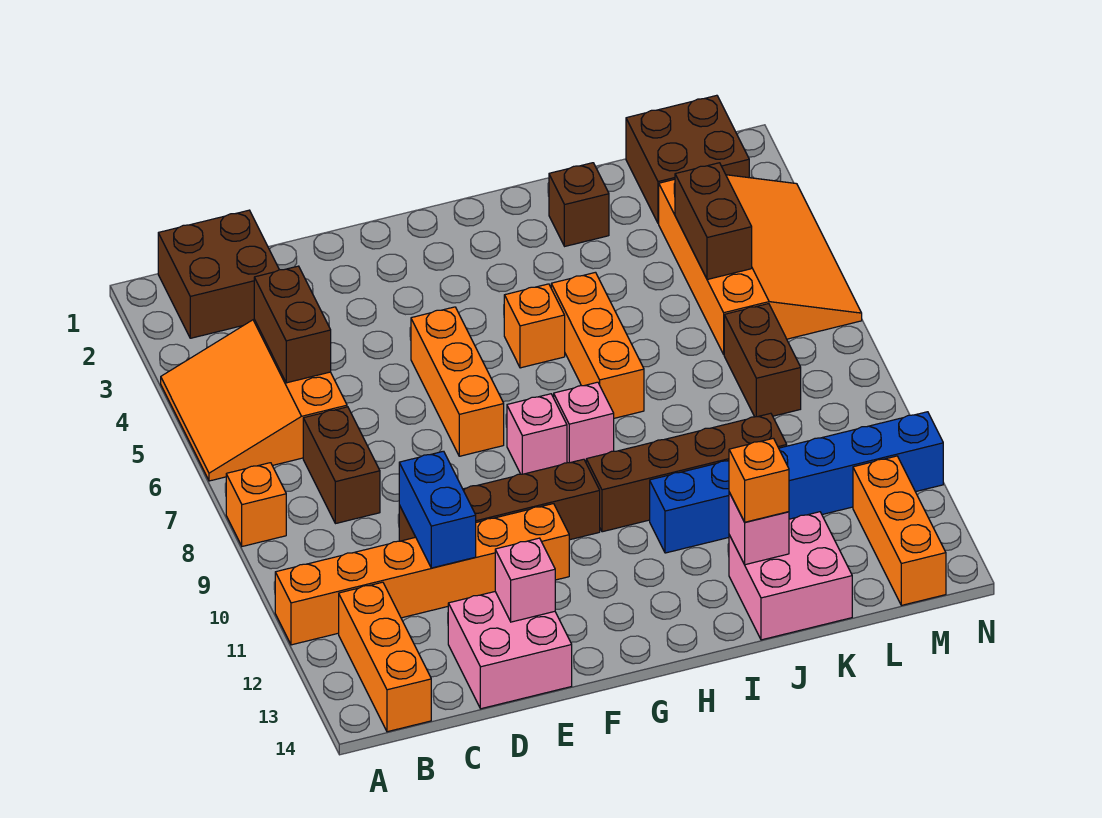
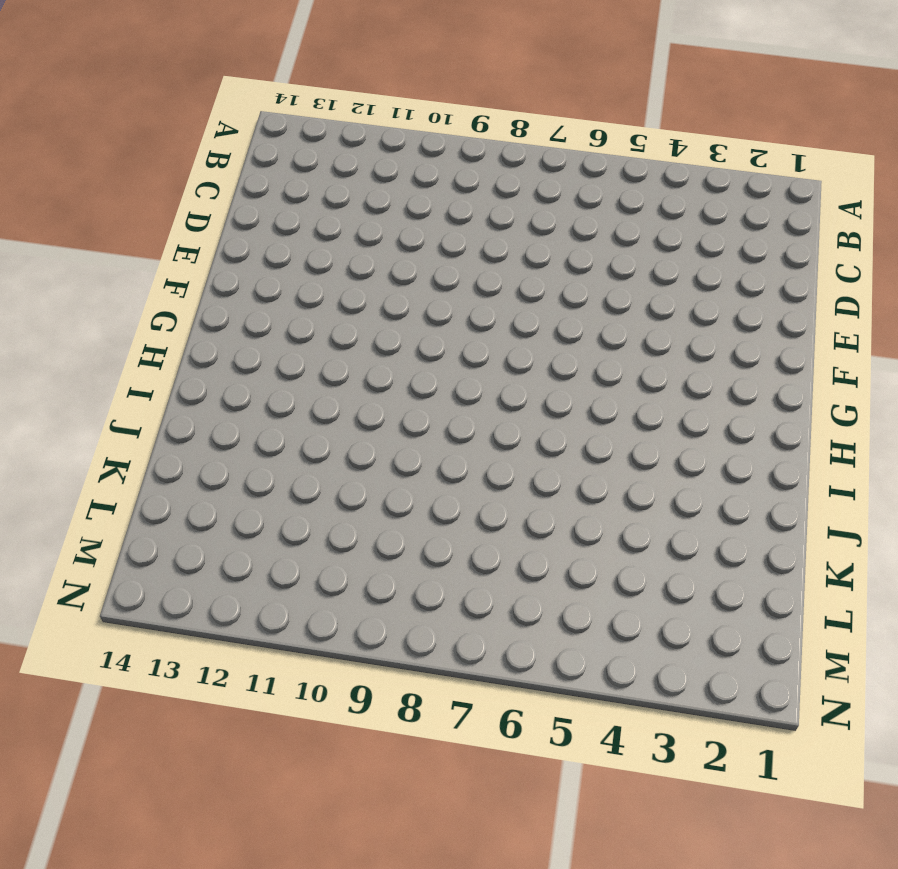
none -> orange 3x3 slope [161,319,347,481]
none -> orange 1x1 brick [226,463,286,546]
none -> orange 1x6 brick [275,504,569,645]

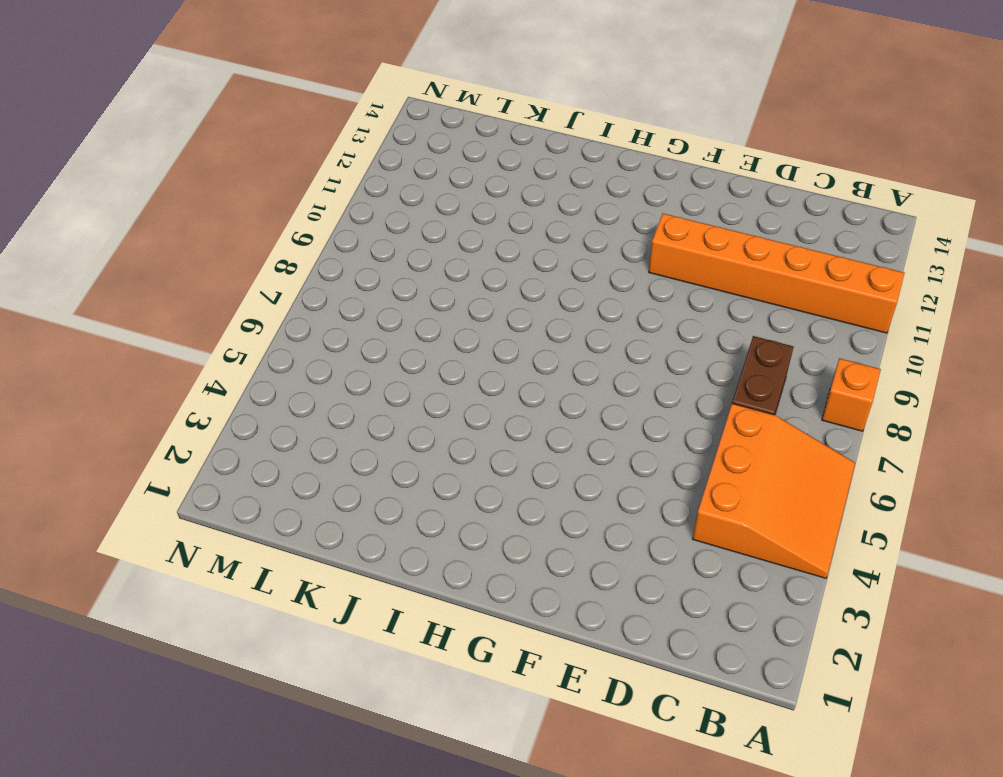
none -> brown 2x2 brick [158,210,279,338]
none -> orange 1x3 brick [339,582,431,732]
none -> brown 1x4 brick [399,459,600,541]

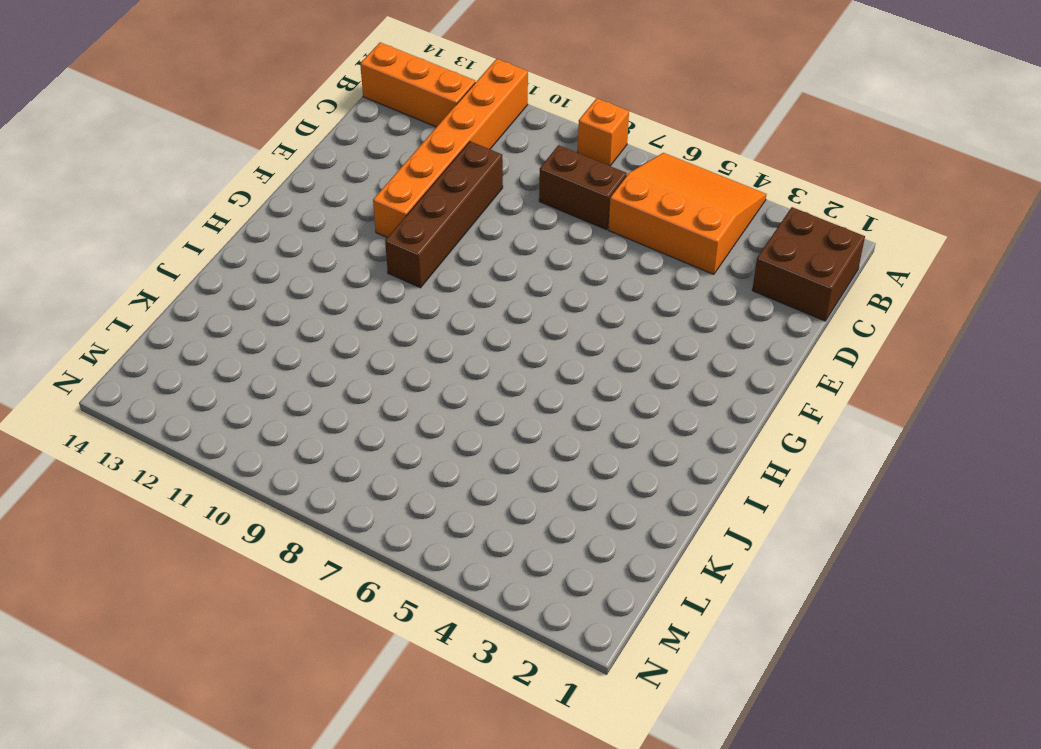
none -> pink 2x2 brick [448,592,572,709]
none -> orange 1x3 brick [411,307,504,456]
none -> pink 1x1 brick [507,394,567,474]

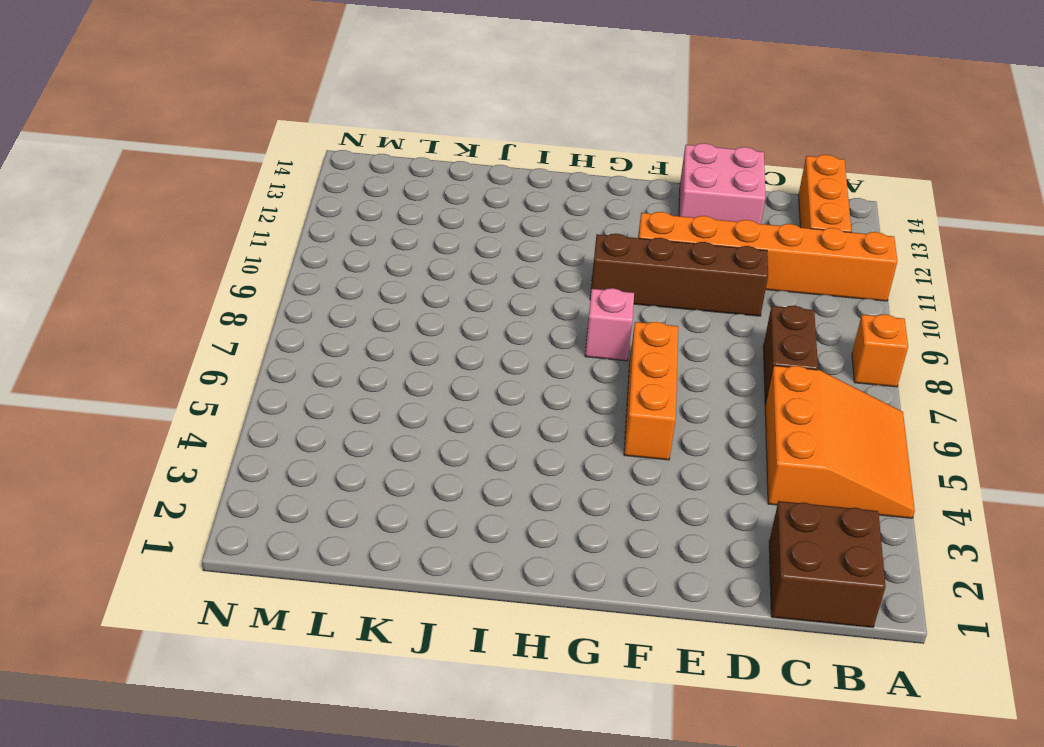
none -> orange 1x1 brick [504,284,565,368]
none -> pink 1x1 brick [554,382,614,463]
none -> brown 1x4 brick [586,413,787,532]

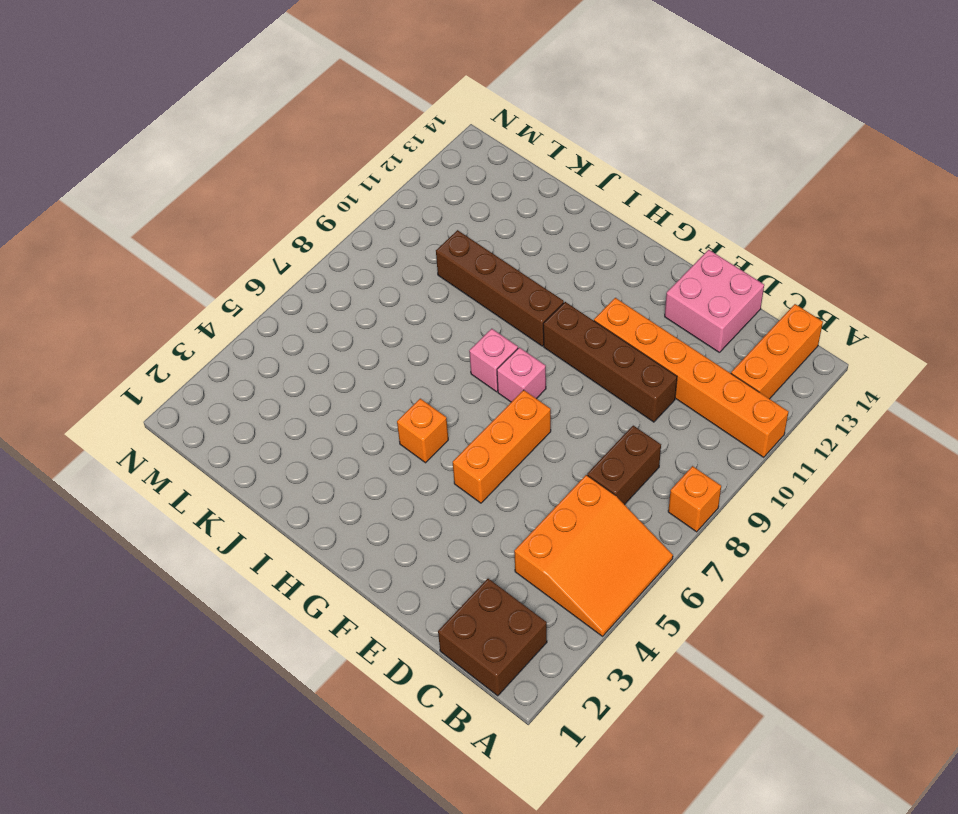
none -> orange 1x3 brick [551,272,644,418]
none -> blue 1x6 brick [650,412,943,553]
none -> brown 1x1 brick [549,163,609,246]

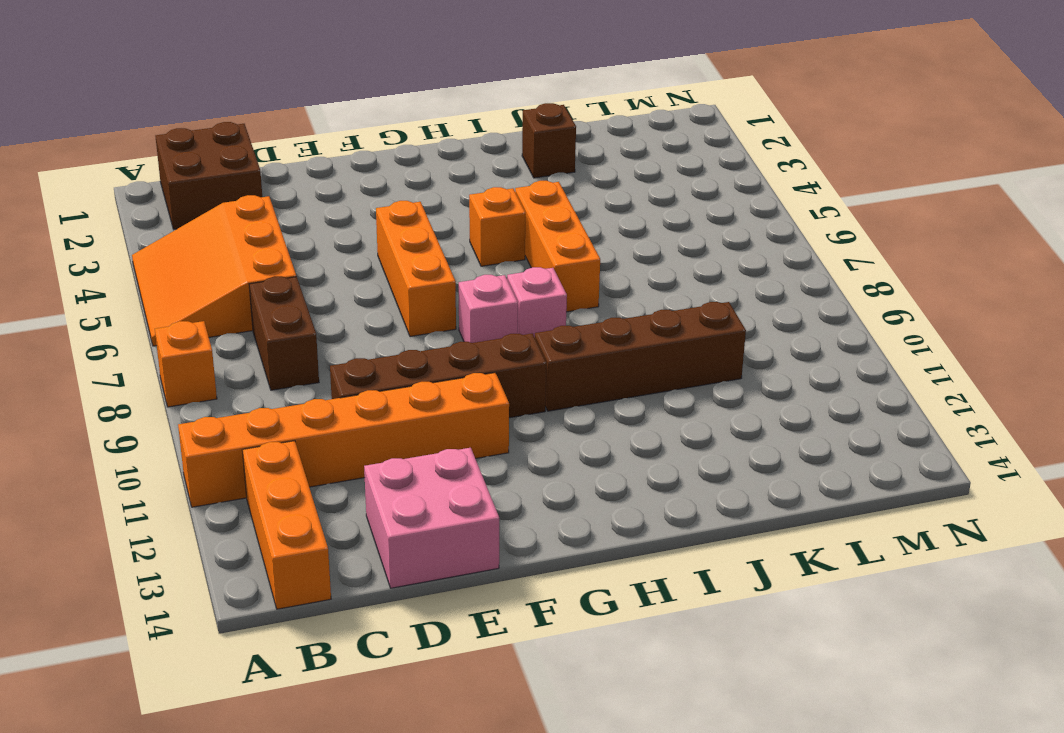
none -> blue 1x6 brick [650,412,943,553]
none -> pink 2x2 brick [729,512,852,640]
none -> brown 2x2 brick [626,95,749,224]

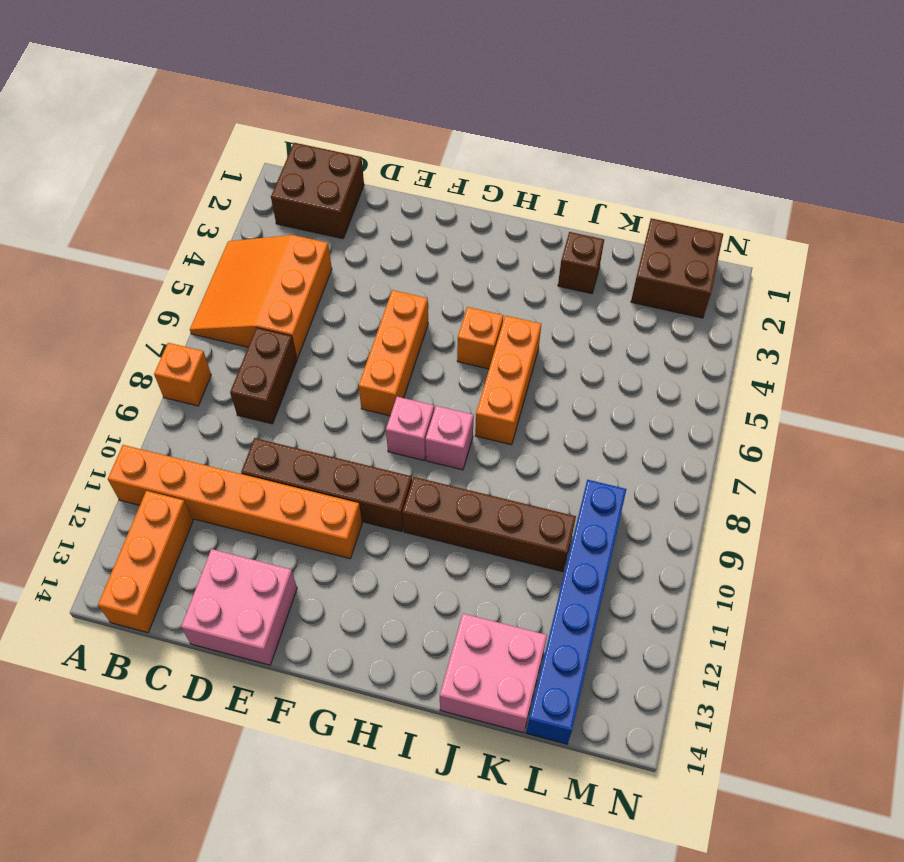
blue 1x6 brick [526,480,626,744] -> blue 1x6 brick turned to [650,412,943,553]
none -> orange 3x4 slope [659,175,862,354]
none -> brown 1x2 brick [724,304,801,417]
none -> orange 1x3 brick [853,456,946,605]

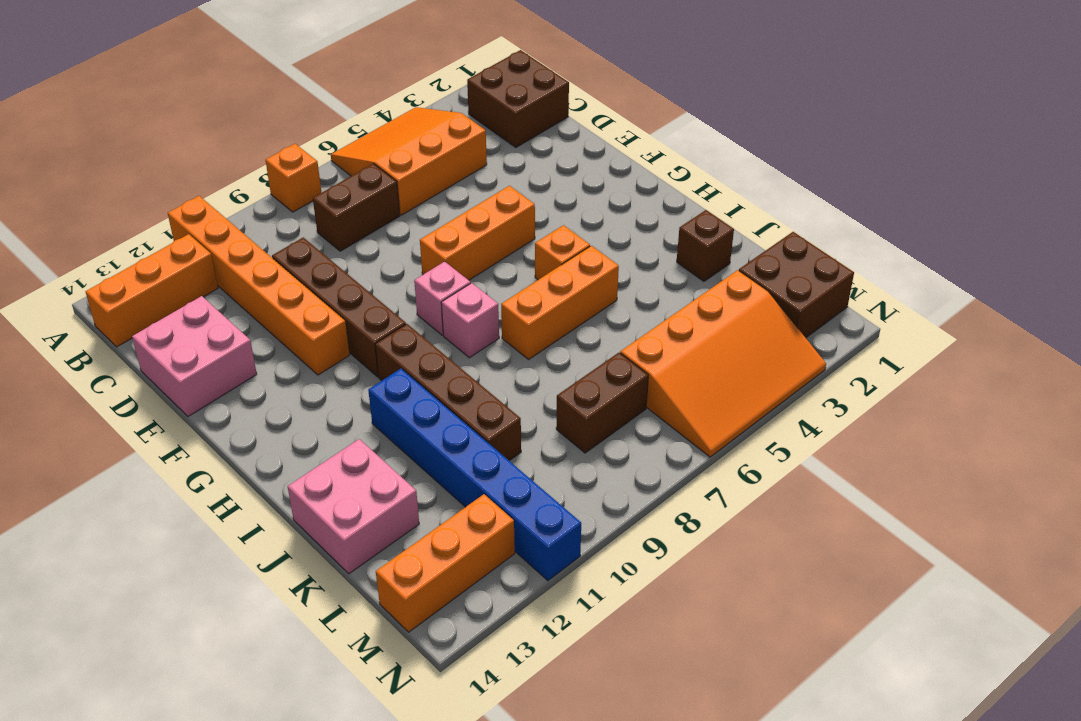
none -> brown 1x2 brick [254,266,331,383]
none -> blue 1x2 brick [399,451,476,568]
none -> pink 1x1 brick [495,538,555,622]

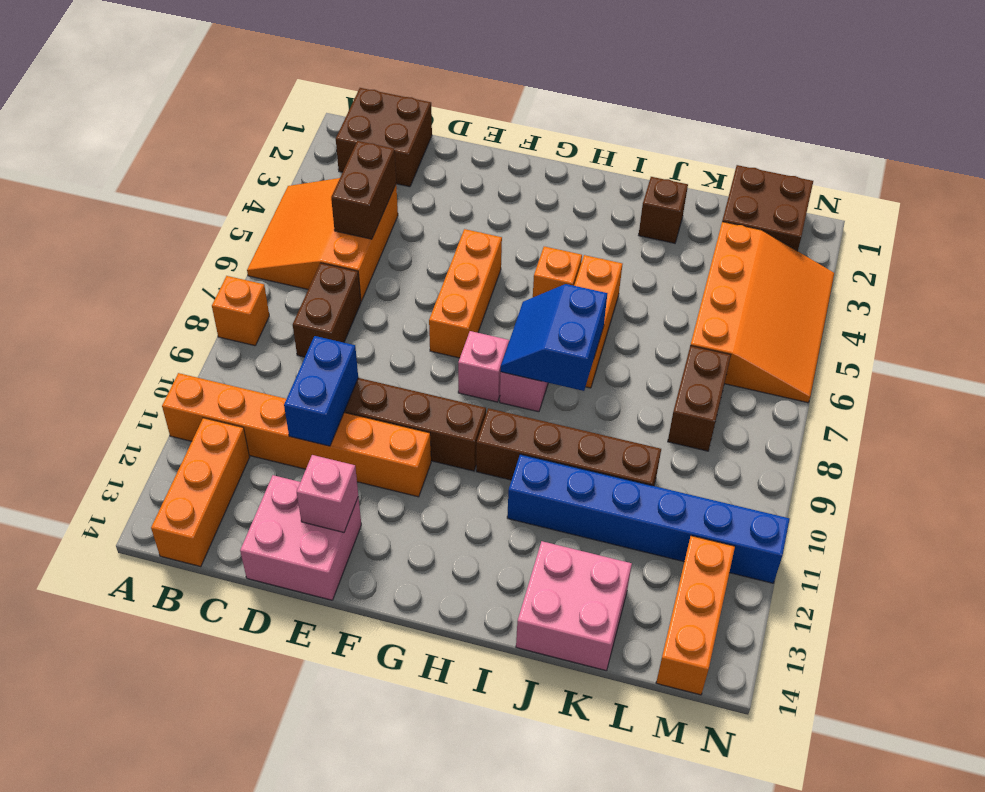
blue 2x2 slope [501,284,607,391] -> none
none -> pink 1x1 brick [729,492,789,565]
none -> brown 1x2 brick [675,163,752,280]
none -> orange 1x1 brick [729,438,789,522]

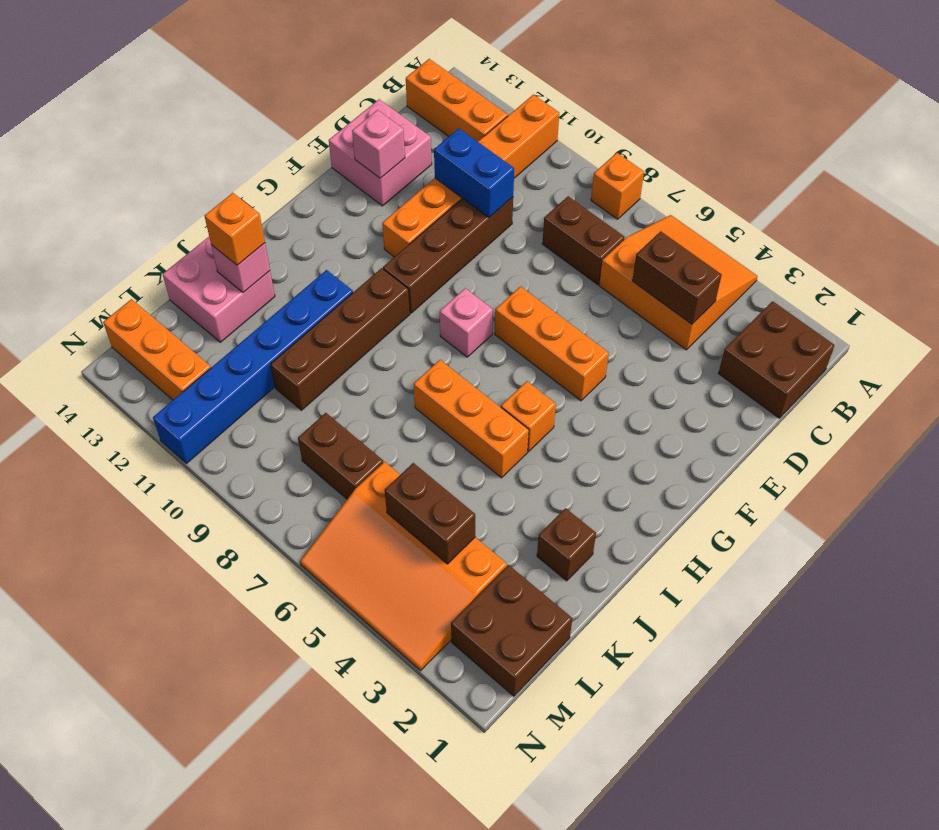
none -> pink 1x1 brick [554,382,614,463]

